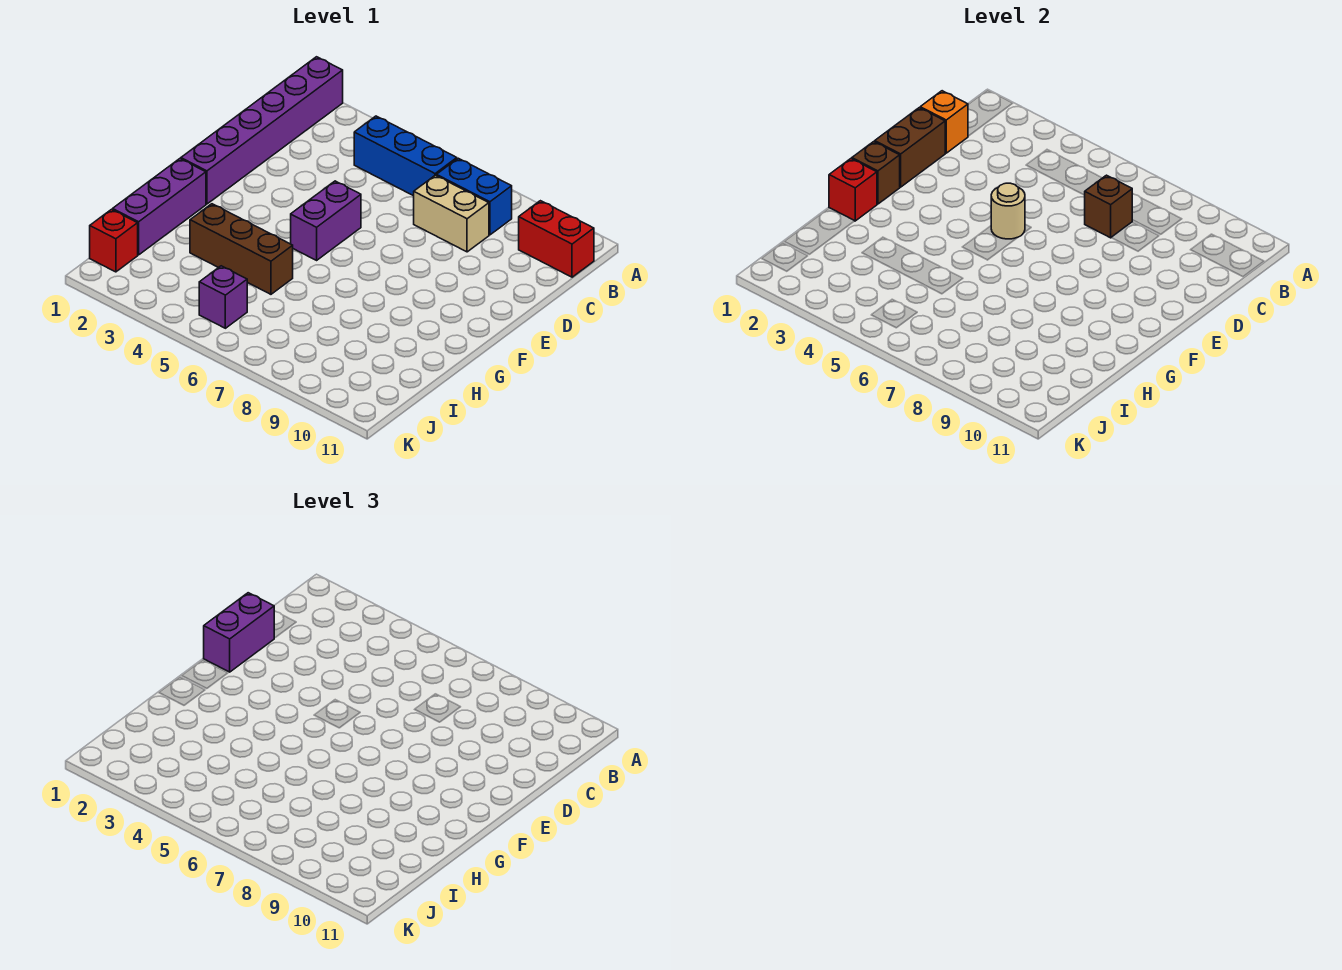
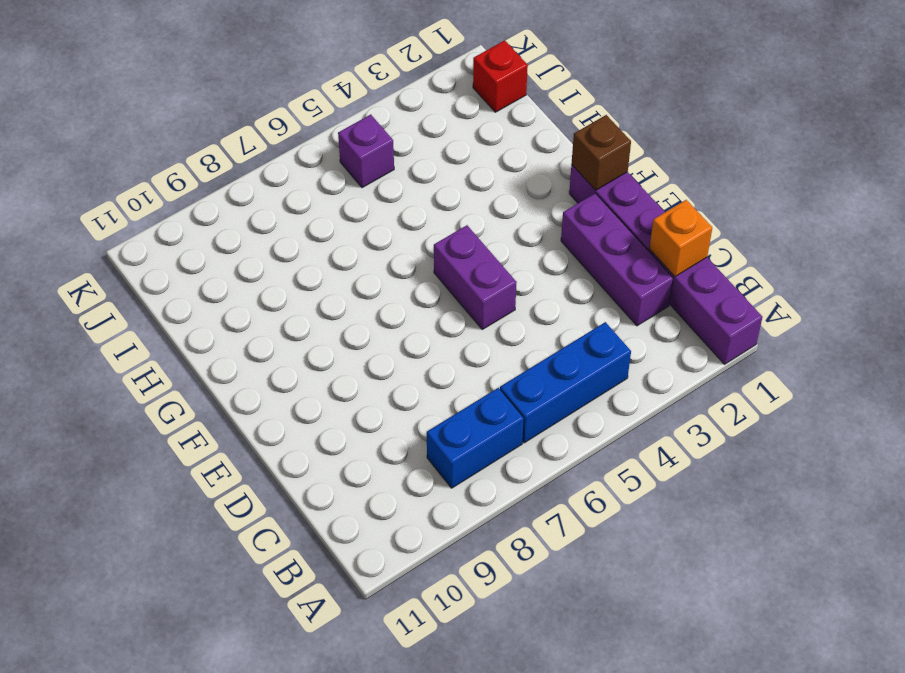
purple 1x3 brick [561,193,673,326] -> purple 1x3 brick moved to [113,159,206,255]
none -> red 1x2 brick [519,201,594,277]
none -> tan 1x2 brick [414,175,489,252]
none -> brown 1x3 brick [190,204,293,294]

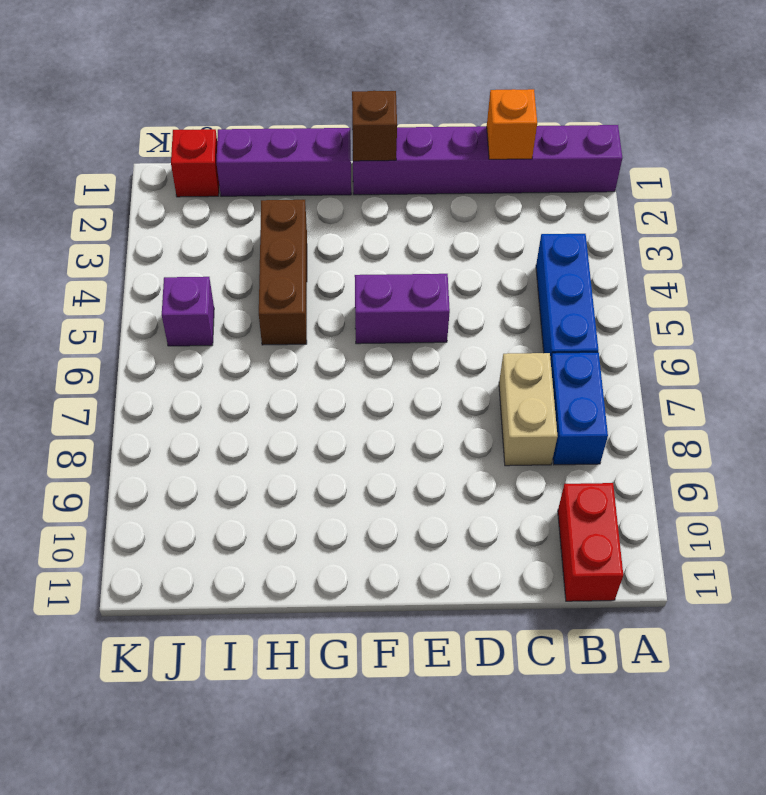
none -> brown 1x1 brick [1085,175,1132,238]
none -> brown 1x2 brick [875,108,945,187]
none -> tan 1x1 round brick [991,183,1025,239]

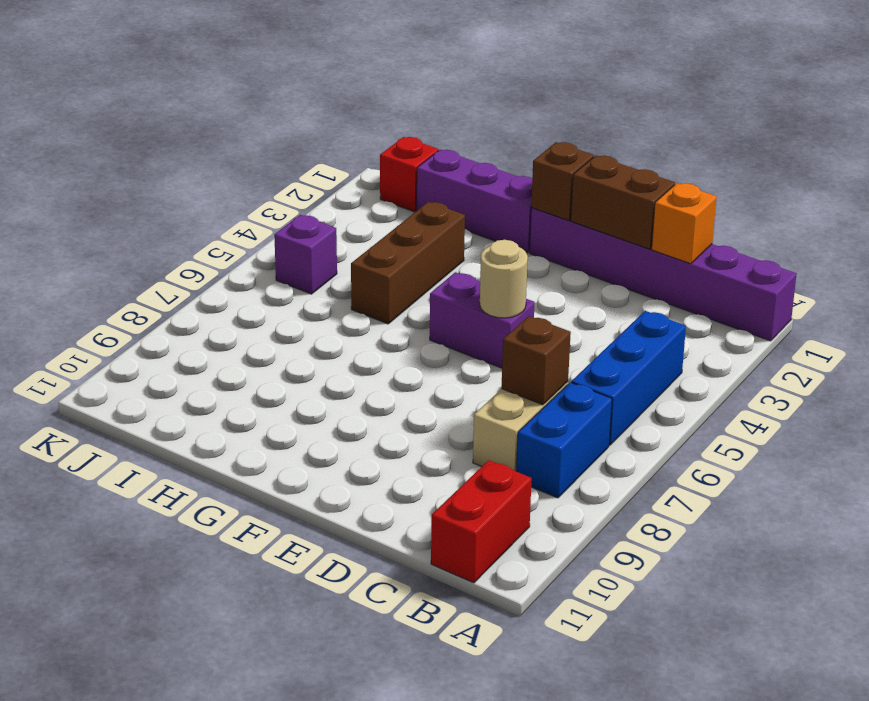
none -> red 1x1 brick [829,159,877,221]
none -> purple 1x2 brick [204,593,274,672]

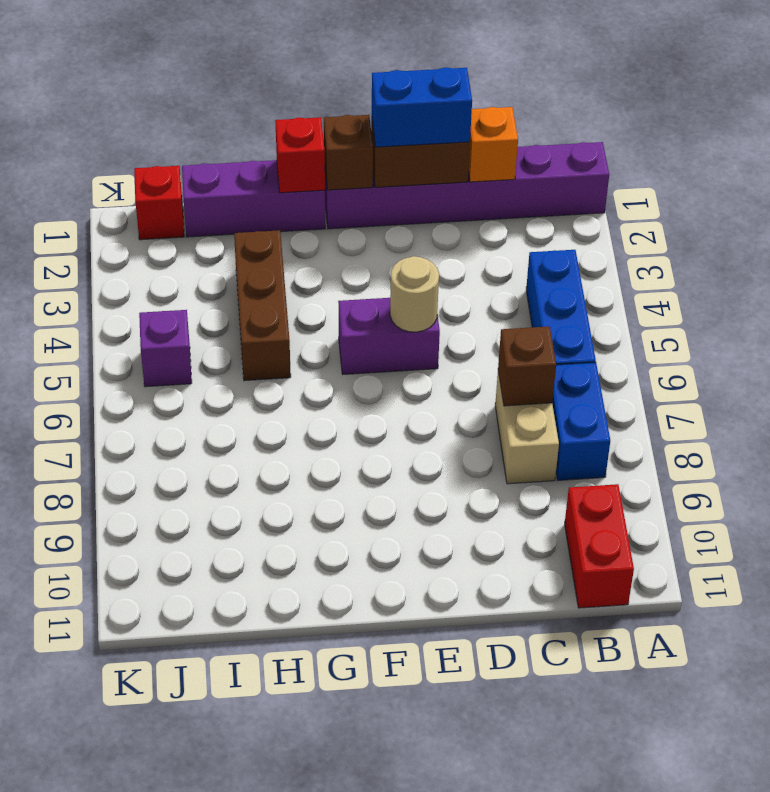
blue 1x2 brick [372,67,472,147] -> purple 1x2 brick [204,593,274,672]

